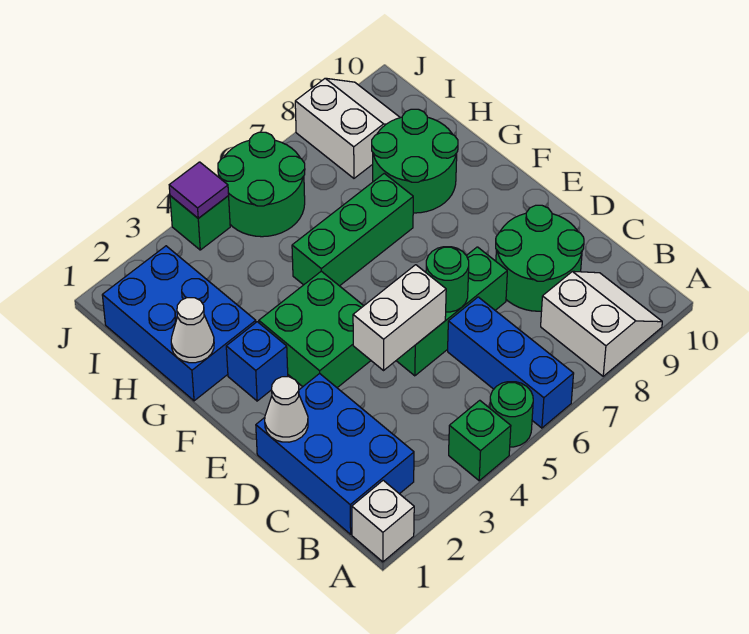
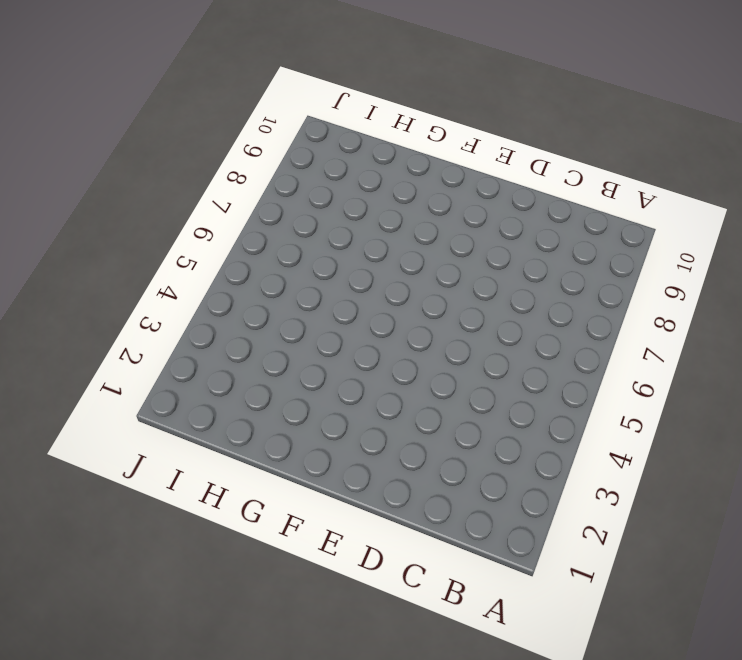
none -> white 1x1 brick [352,480,414,562]
none -> green 1x1 brick [449,400,511,481]
none -> green 1x1 round brick [490,382,533,447]

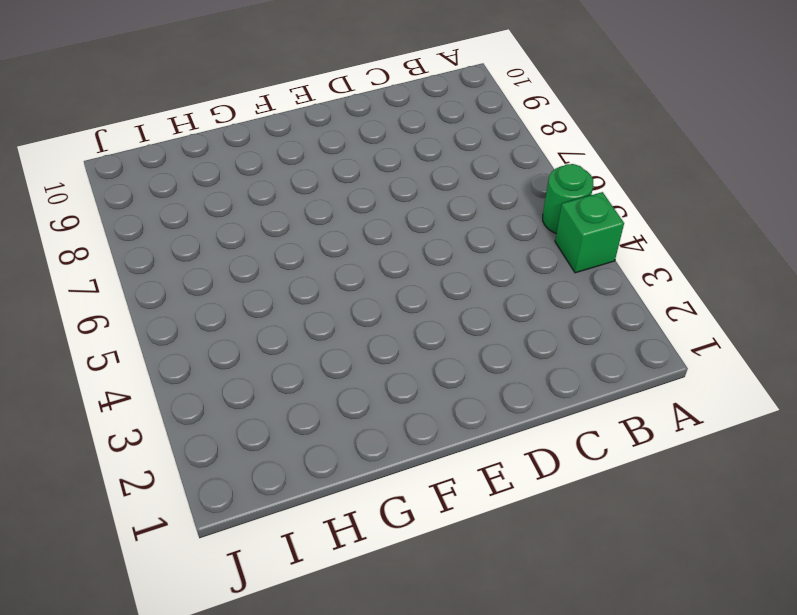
none -> white 1x1 brick [352,480,414,562]
none -> blue 1x3 brick [448,297,574,428]
none -> white 2x2 slope [541,271,662,376]

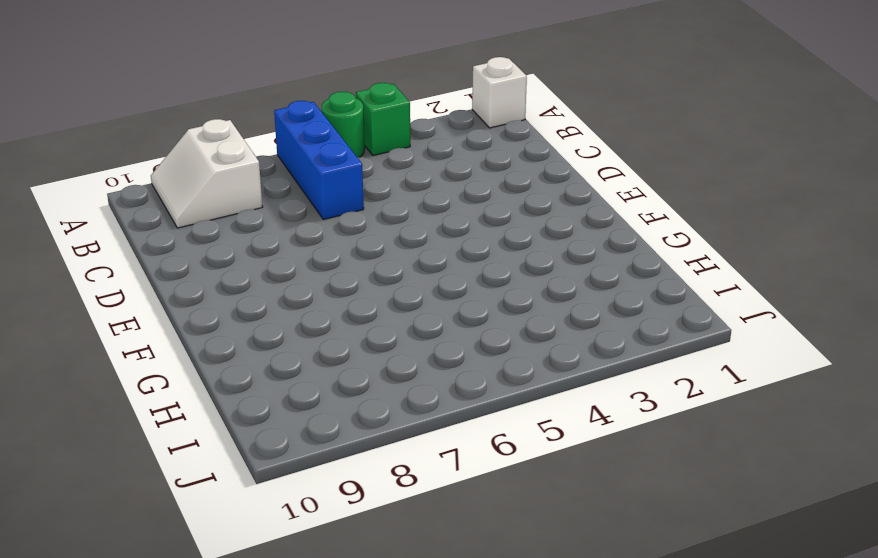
none -> blue 2x3 brick [256,373,414,534]
none -> green 2x2 round brick [496,205,584,311]
none -> green 1x3 brick [396,247,507,376]

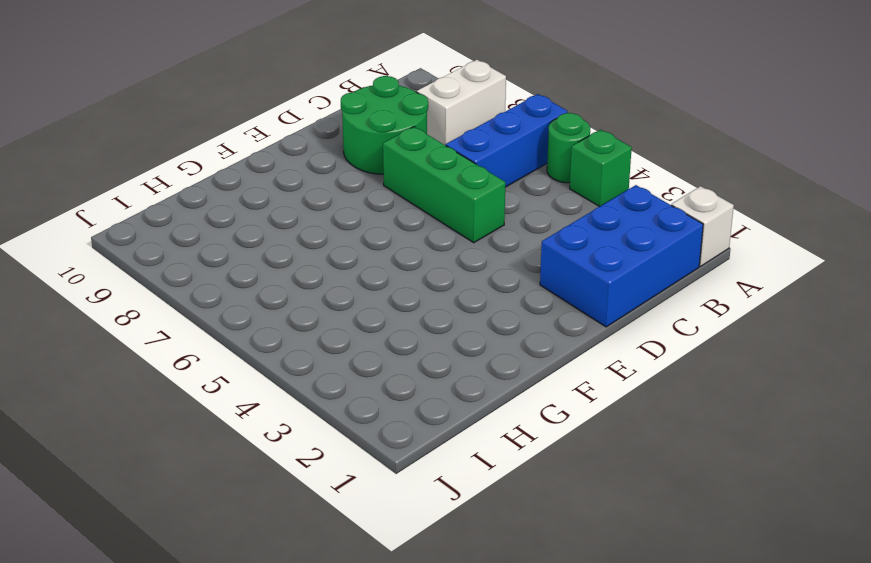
none -> green 2x2 brick [259,271,371,388]
none -> blue 1x1 brick [226,322,288,401]
none -> blue 2x3 brick [102,246,256,401]

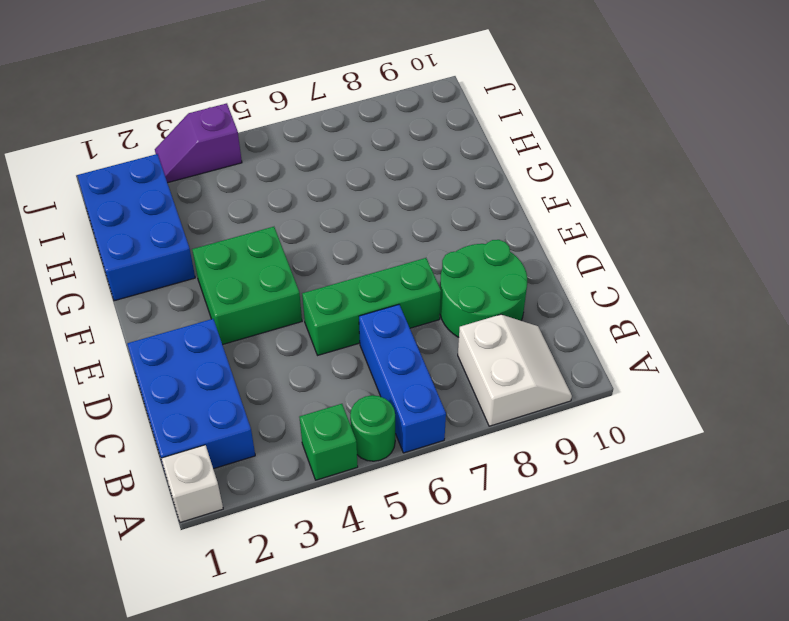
purple 1x2 slope [155,103,242,183] -> green 1x1 brick [170,196,230,250]
none -> blue 1x1 brick [226,322,288,401]
none -> green 1x3 brick [292,174,413,286]
none -> green 2x2 round brick [372,109,458,213]

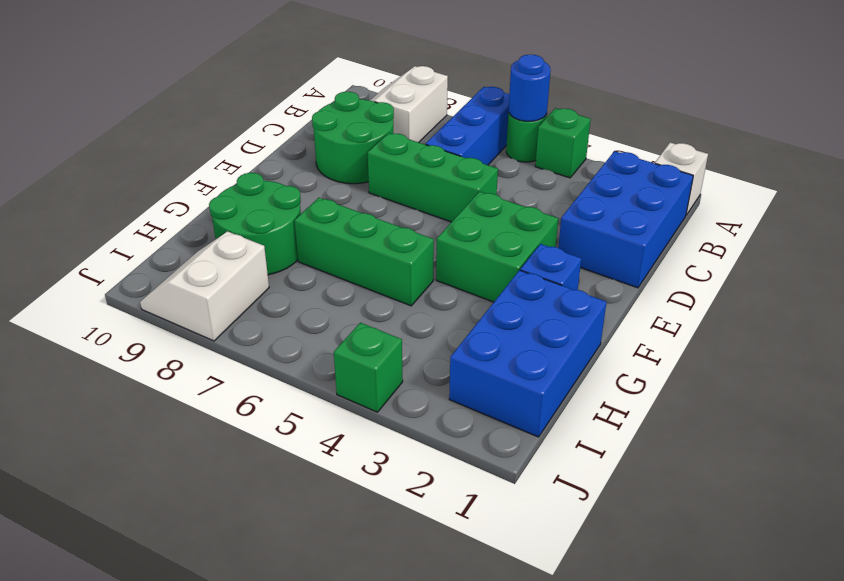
blue 1x1 round brick [509,55,551,121] -> none
none -> green 2x2 round brick [218,132,305,237]
none -> white 1x1 cone [265,377,308,442]
none -> white 1x2 brick [353,265,446,370]

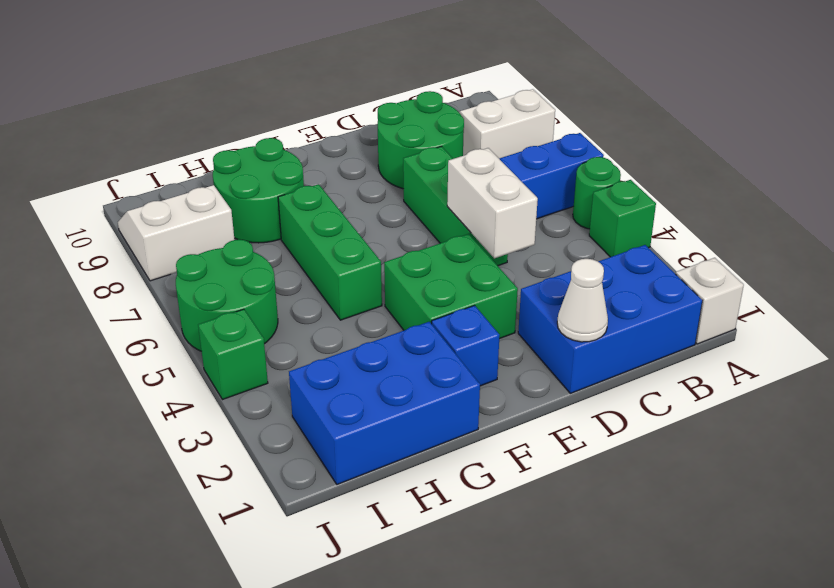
none -> green 1x1 round brick [426,247,469,312]
none -> white 1x1 cone [171,298,214,363]
none -> purple 1x1 tile [169,162,229,218]

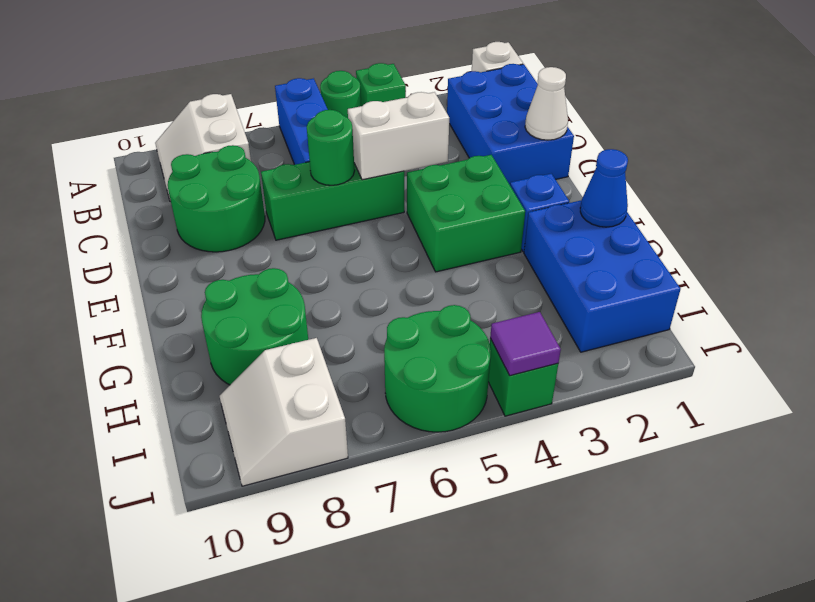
blue 1x1 cone [580,149,628,227] -> white 1x1 cone [171,298,214,363]
none -> green 1x3 brick [292,174,413,286]

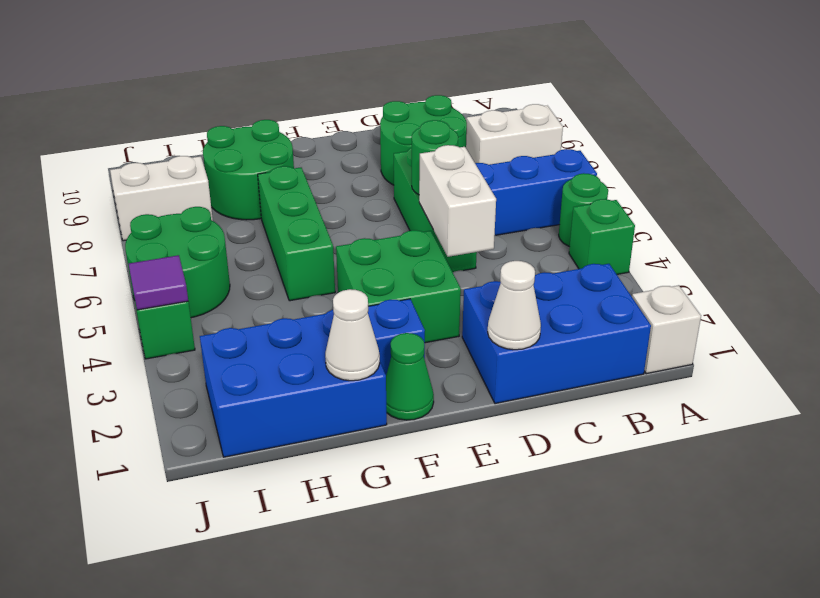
green 1x1 cone [386,333,434,420] -> none

